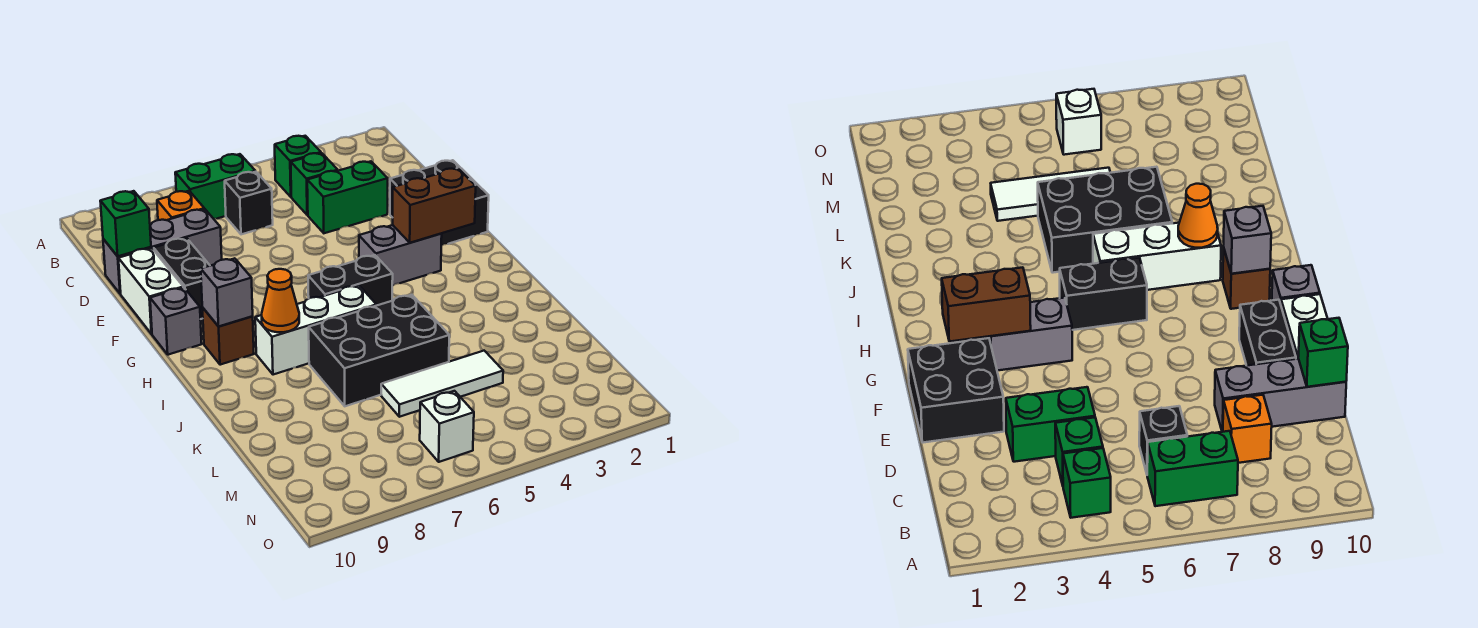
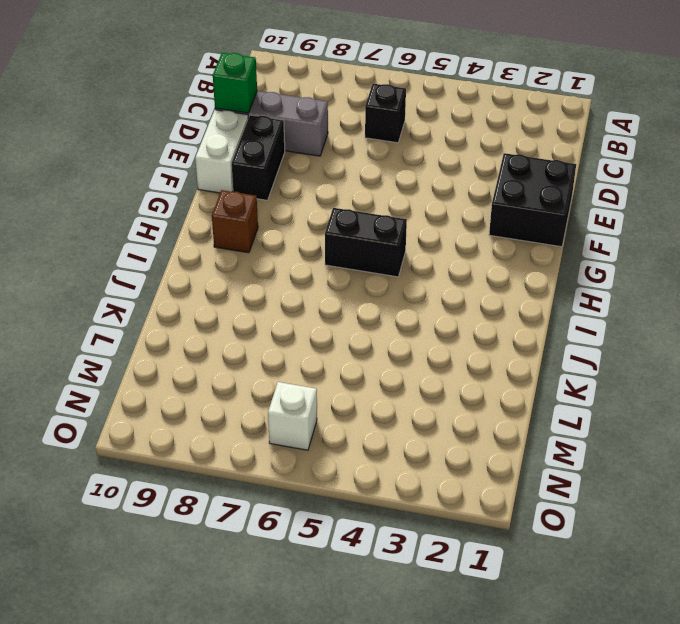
none -> green 1x1 brick [275,136,321,197]
none -> green 1x2 brick [175,154,255,219]
none -> green 1x1 brick [291,153,338,215]

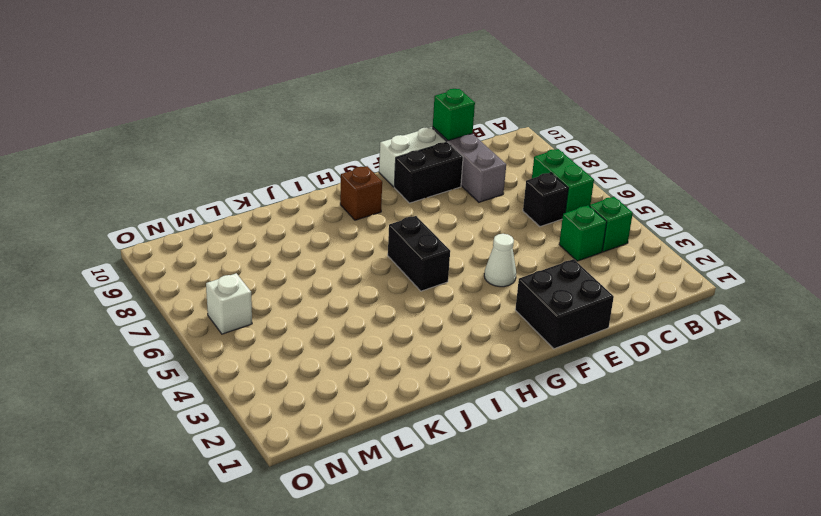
white 1x1 cone [484,234,516,287] -> none
none -> orange 1x1 brick [157,191,204,220]
none -> green 1x2 brick [307,161,388,233]
none -> grey 1x2 brick [359,225,442,286]

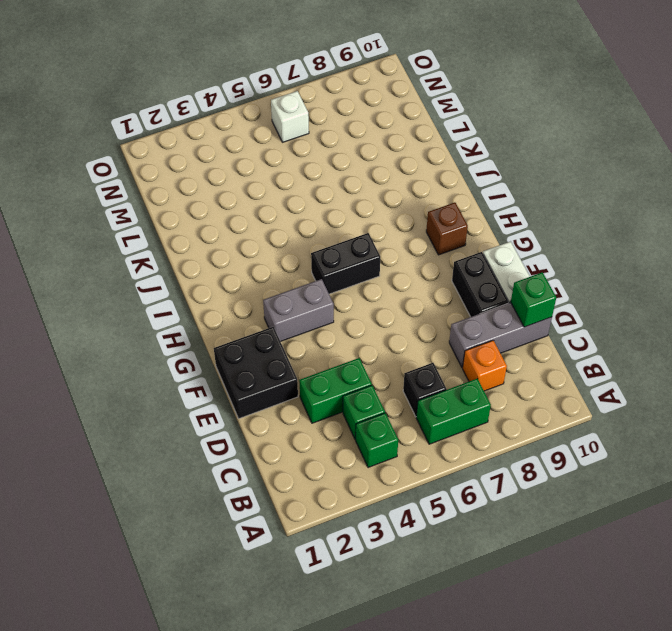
none -> grey 1x1 brick [150,288,202,355]
none -> white 1x3 brick [255,285,376,375]
none -> black 2x3 brick [309,295,449,406]

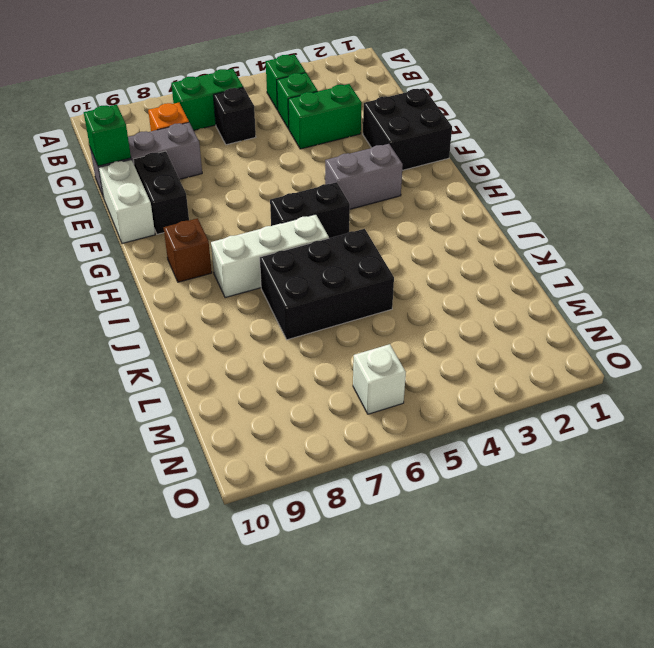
none -> grey 1x1 brick [150,288,202,355]
none -> white 1x3 tile [381,351,503,417]
none -> brown 1x2 brick [393,168,476,243]

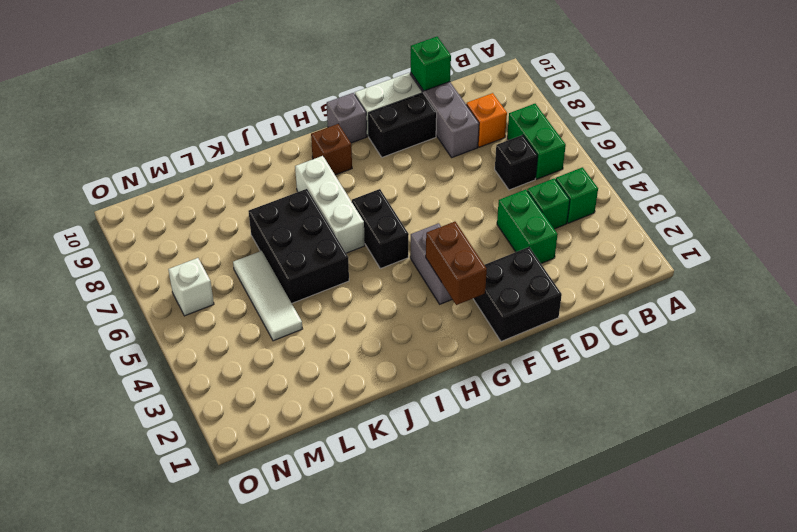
none -> grey 1x1 brick [201,258,253,326]
none -> orange 1x1 cone [262,269,299,332]

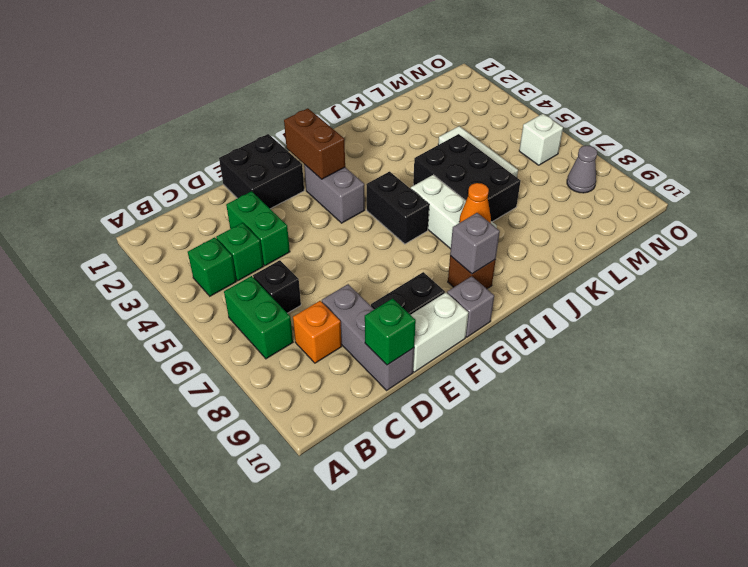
grey 1x1 cone [567,146,597,193] -> none

